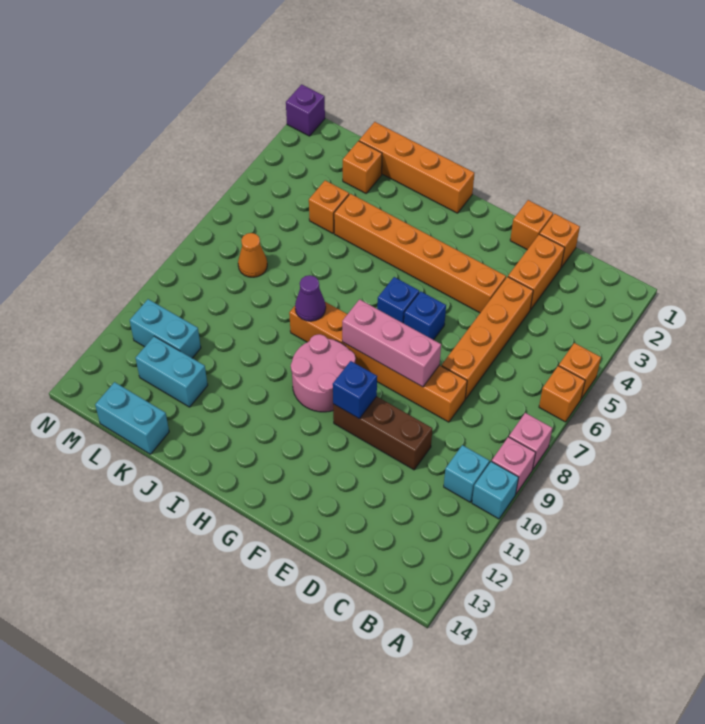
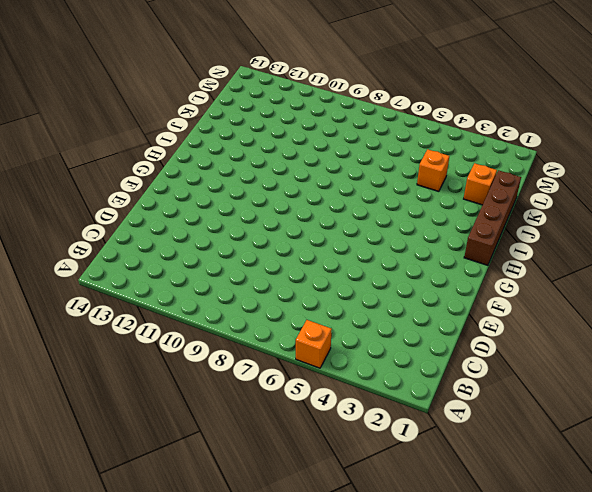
brown 1x4 brick [464,170,521,265] -> orange 1x4 brick [359,122,474,213]
none -> orange 1x1 brick [539,366,585,422]
none -> pink 1x1 brick [509,413,552,470]
none -> pink 1x1 brick [492,437,536,494]

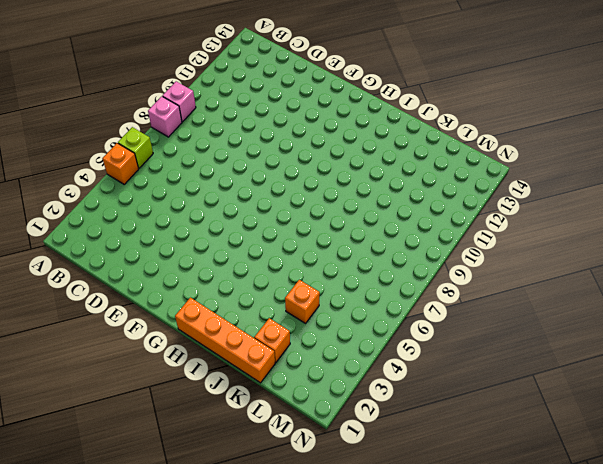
lime 1x1 brick [118,127,153,168] -> orange 1x1 brick [539,366,585,422]
none -> cyan 1x1 brick [472,461,519,519]
none -> cyan 1x1 brick [444,445,489,502]
none -> orange 1x1 brick [540,214,580,267]

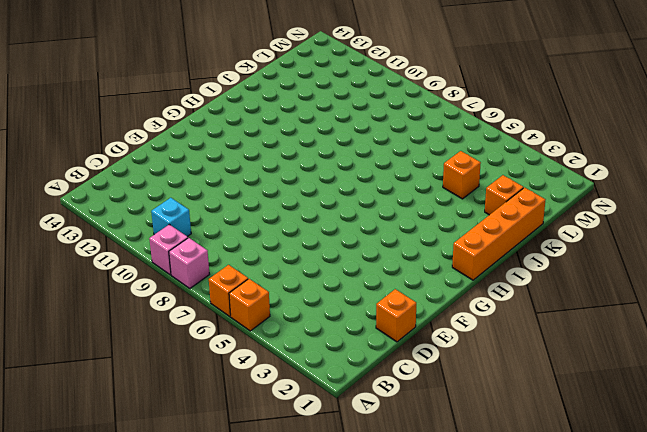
none -> cyan 1x1 brick [472,461,519,519]
none -> orange 1x2 brick [508,234,565,310]
none -> orange 1x4 brick [442,277,533,399]

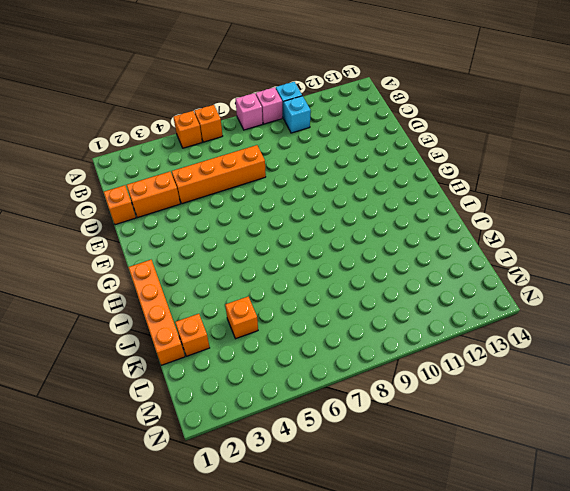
none -> orange 1x6 brick [289,302,467,422]
none -> brown 1x3 brick [333,396,432,470]
none -> orange 1x1 brick [510,200,553,250]

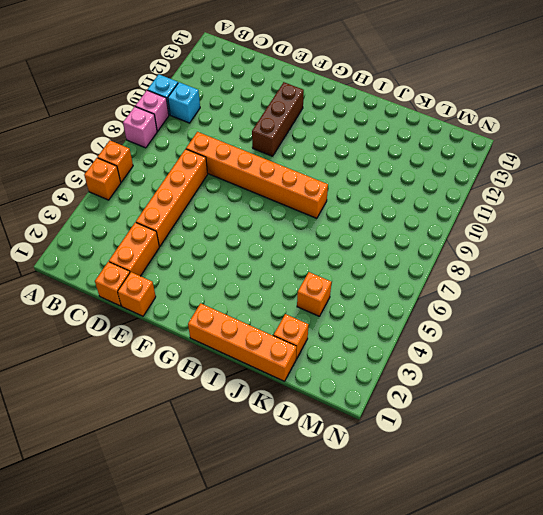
brown 1x3 brick [252,82,304,156] -> brown 1x3 brick turned to [333,396,432,470]
none -> orange 1x6 brick [334,194,506,313]
none -> blue 1x1 brick [404,291,446,340]
none -> blue 1x1 brick [377,277,419,323]

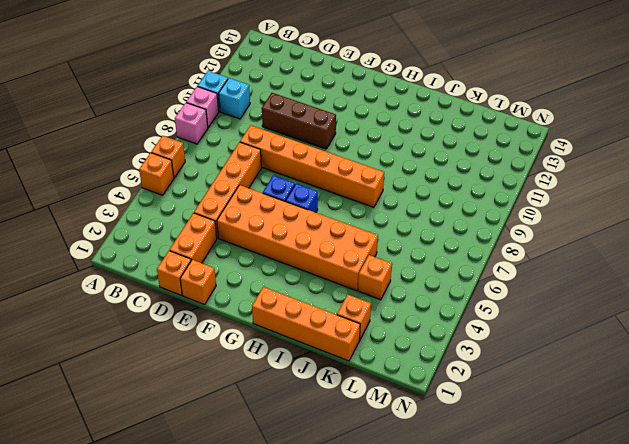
orange 2x6 brick [217,185,378,291] -> orange 1x6 brick [334,194,506,313]
none -> pink 2x2 round brick [291,334,356,412]
none -> cyan 1x2 brick [136,336,208,407]
none -> cyan 1x2 brick [95,382,169,454]

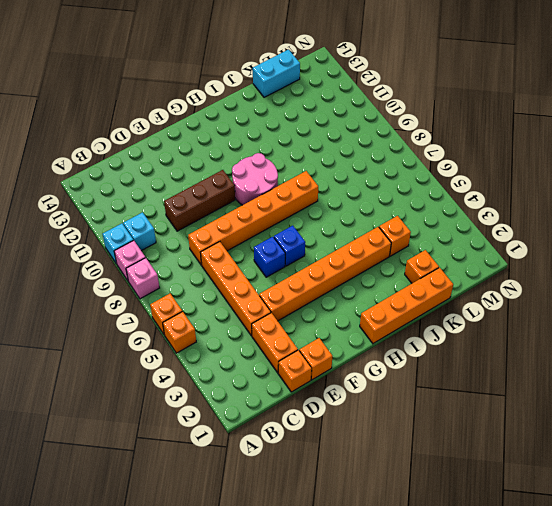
none -> cyan 1x2 brick [136,336,208,407]
none -> orange 1x1 cone [238,233,267,277]
none -> cyan 1x2 brick [130,299,201,358]

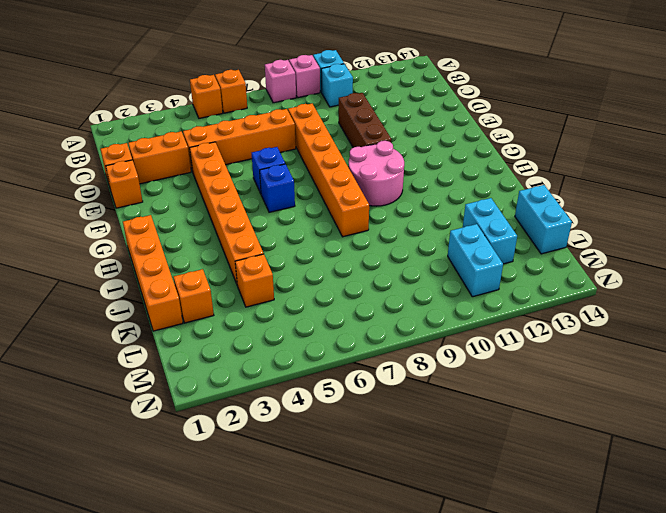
none -> orange 1x1 cone [238,233,267,277]
none -> purple 1x1 brick [286,84,325,136]
none -> pink 1x3 brick [342,299,441,387]

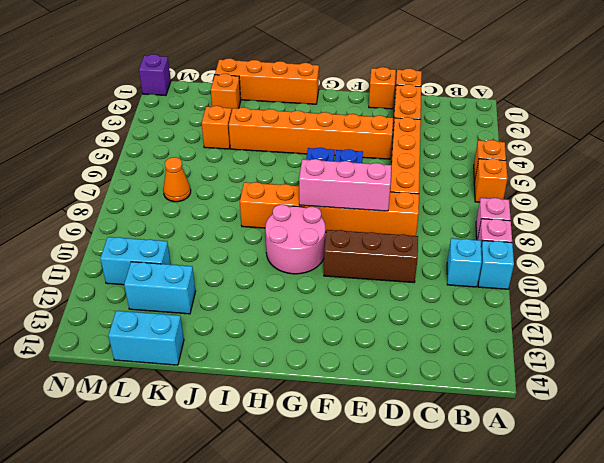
none -> blue 1x1 brick [333,361,377,418]
none -> purple 1x1 cone [295,275,326,321]

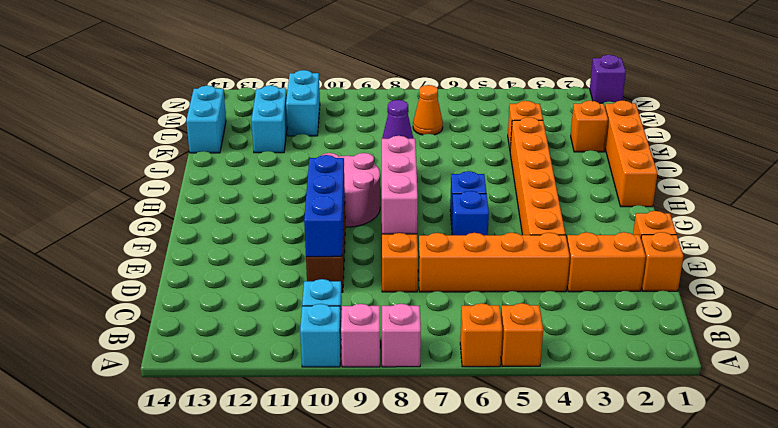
blue 1x3 brick [304,155,345,257] -> blue 1x1 brick [333,361,377,418]

